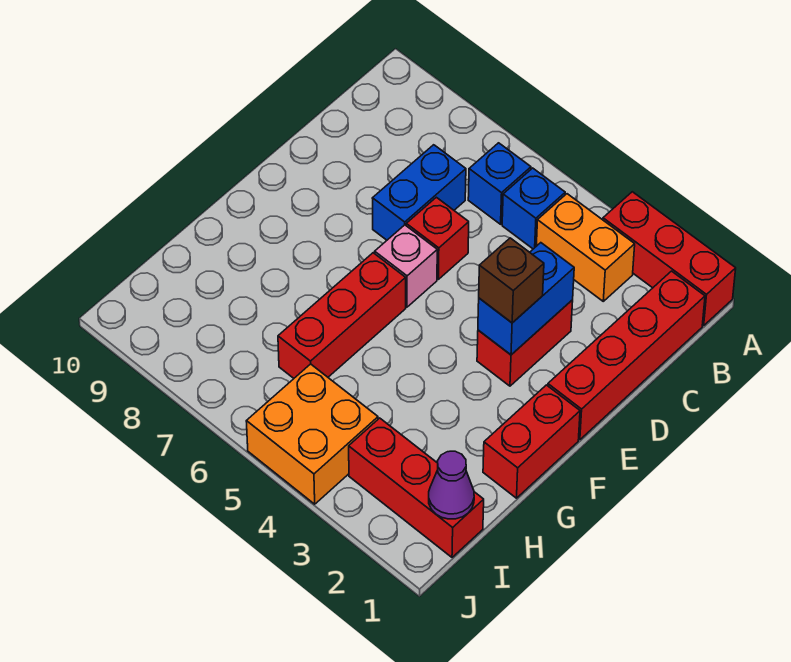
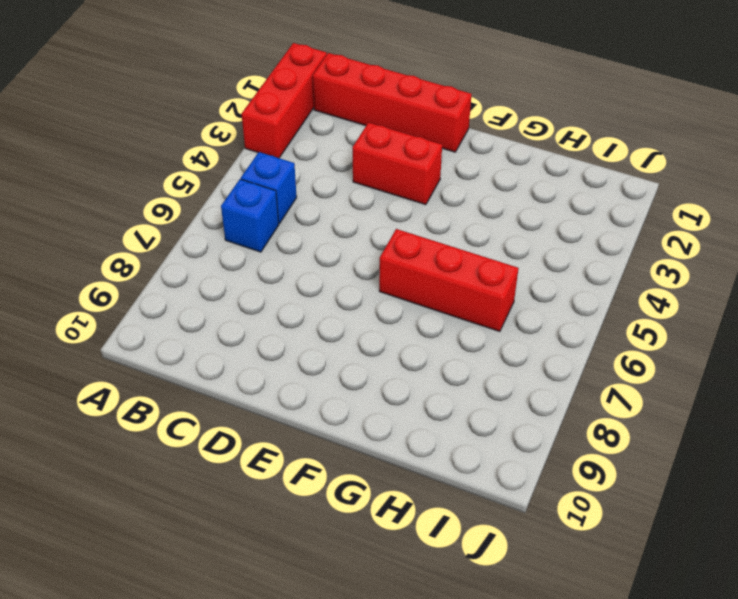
none -> orange 1x2 brick [536,194,635,301]
none -> blue 1x2 brick [372,145,466,240]
none -> red 1x1 brick [406,197,469,279]

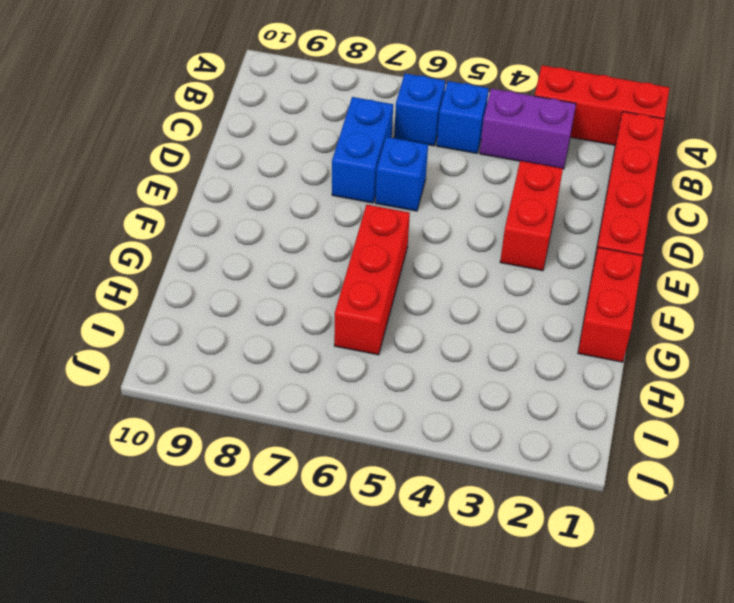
purple 1x2 brick [480,89,576,169] -> orange 1x2 brick [536,194,635,301]
blue 1x1 brick [375,137,428,211] -> red 1x1 brick [406,197,469,279]
none -> pink 1x1 brick [375,225,437,307]
none -> red 1x3 brick [349,418,484,557]
none -> orange 2x2 brick [246,364,378,504]

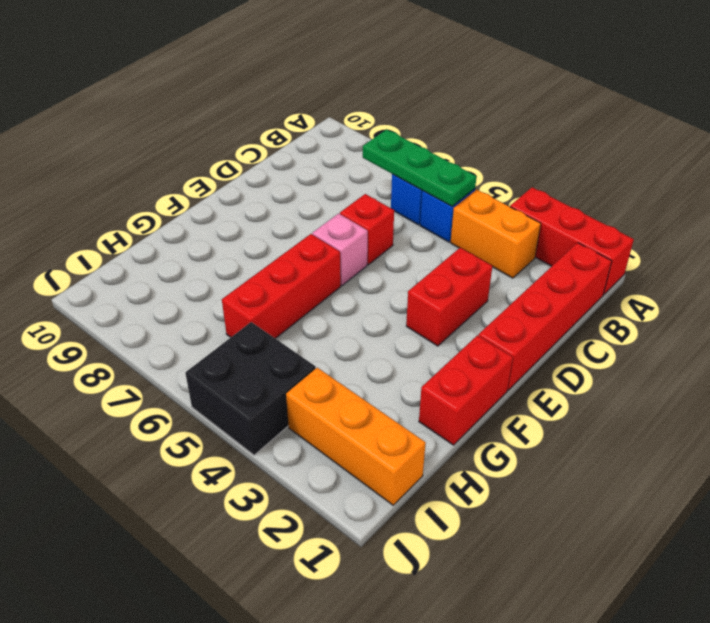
green 1x3 plate [363,129,477,206] -> none
orange 1x3 brick [286,368,426,505] -> red 1x3 brick [349,418,484,557]
black 2x2 brick [185,322,316,455] -> orange 2x2 brick [246,364,378,504]
none -> blue 1x2 brick [372,145,466,240]
none -> blue 1x2 brick [478,243,574,355]
none -> purple 1x1 cone [429,451,474,519]

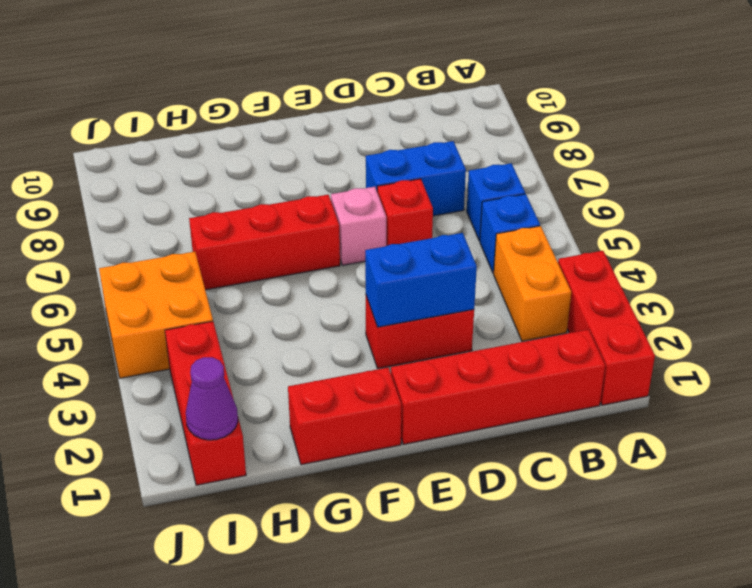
none -> brown 1x1 brick [479,238,544,323]

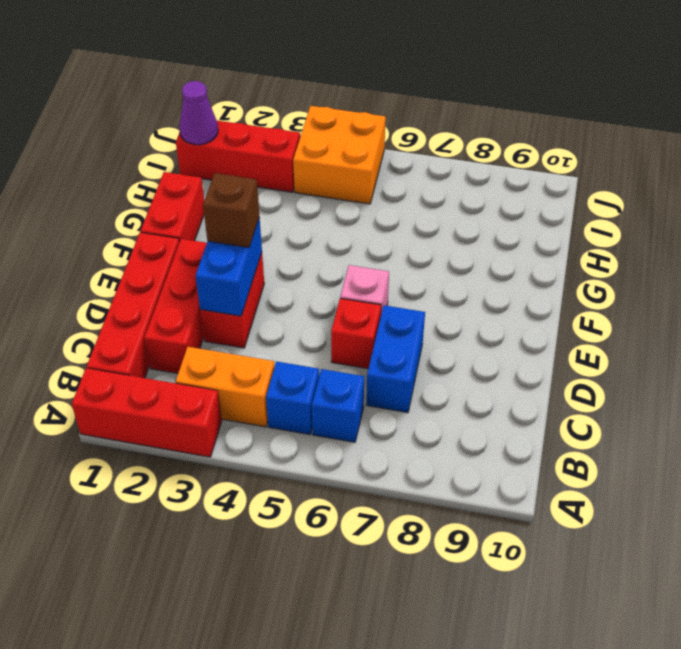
red 1x3 brick [144,239,207,373] -> red 1x3 brick moved to [278,253,406,378]

